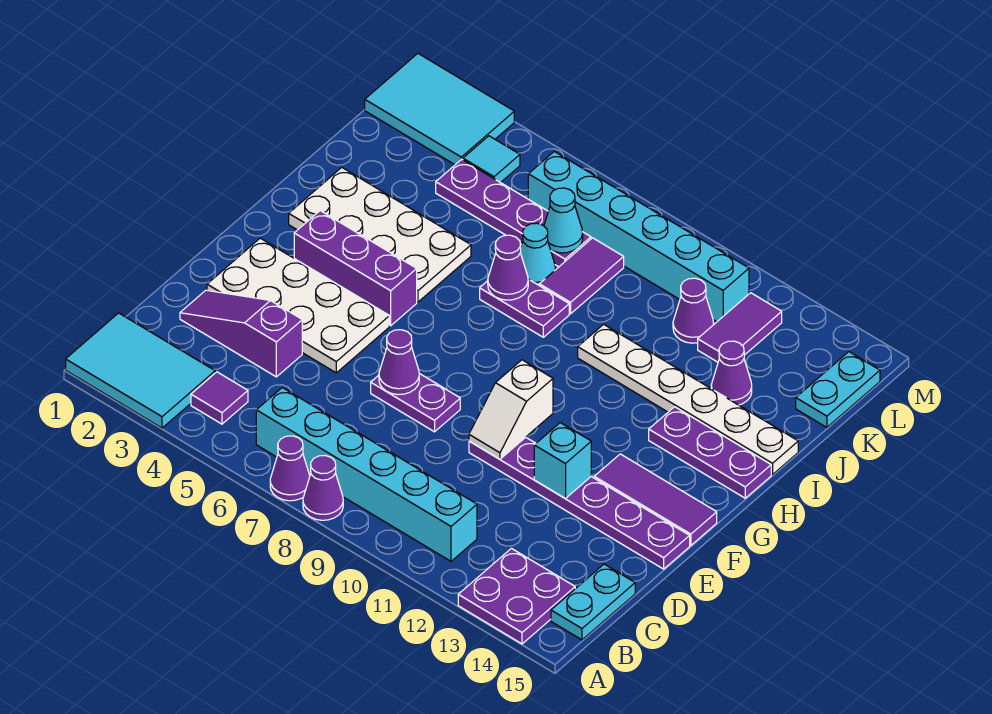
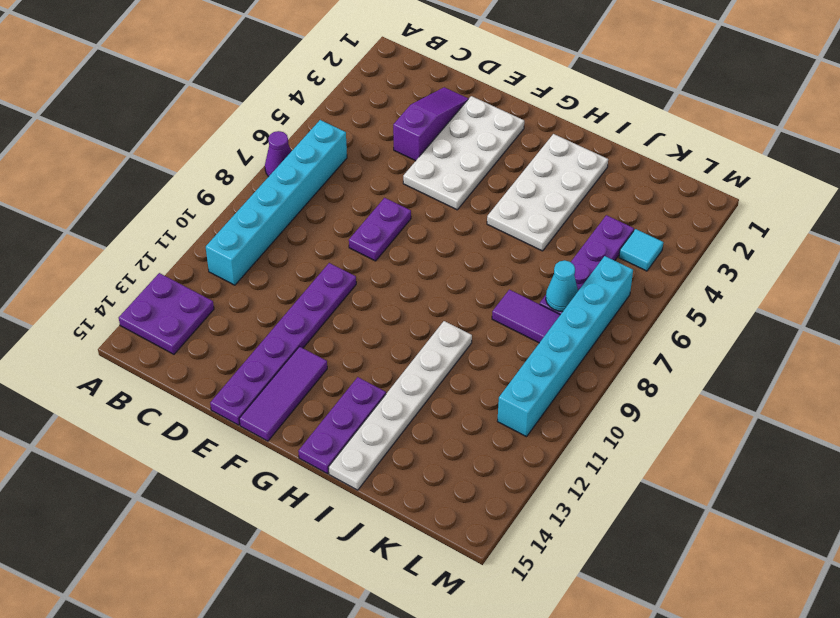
none -> cyan 2x3 tile [66,313,215,428]
none -> purple 1x1 cone [303,456,343,520]
none -> purple 1x1 tile [191,372,248,424]
none -> cyan 1x2 plate [551,564,635,640]

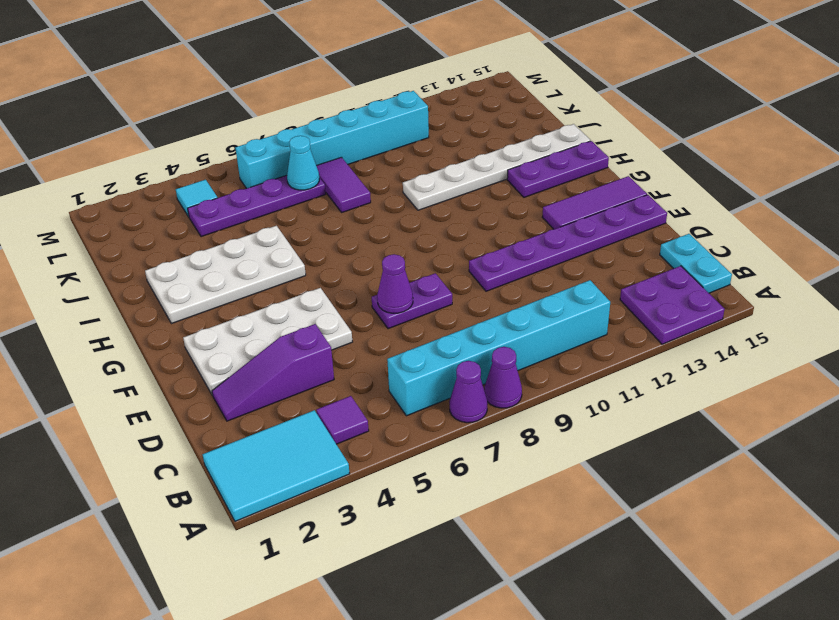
none -> purple 1x3 brick [294,211,417,326]
none -> purple 1x2 plate [480,279,569,337]
none -> cyan 1x1 cone [521,223,555,285]
none -> purple 1x1 cone [711,341,752,405]

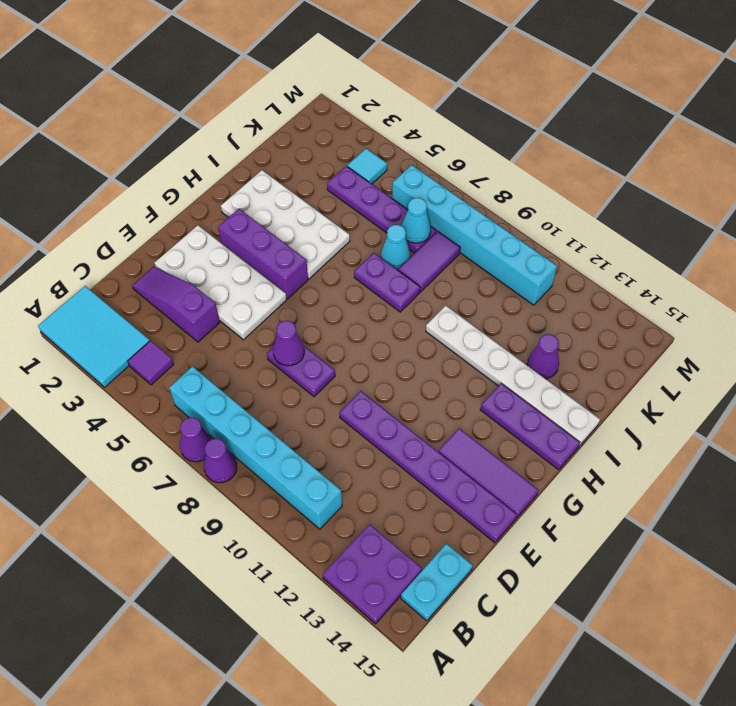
none -> purple 1x1 cone [673,278,714,343]
none -> purple 1x2 tile [698,293,782,362]
none -> cyan 1x2 plate [796,352,880,427]
none -> cyan 2x3 tile [365,54,514,165]

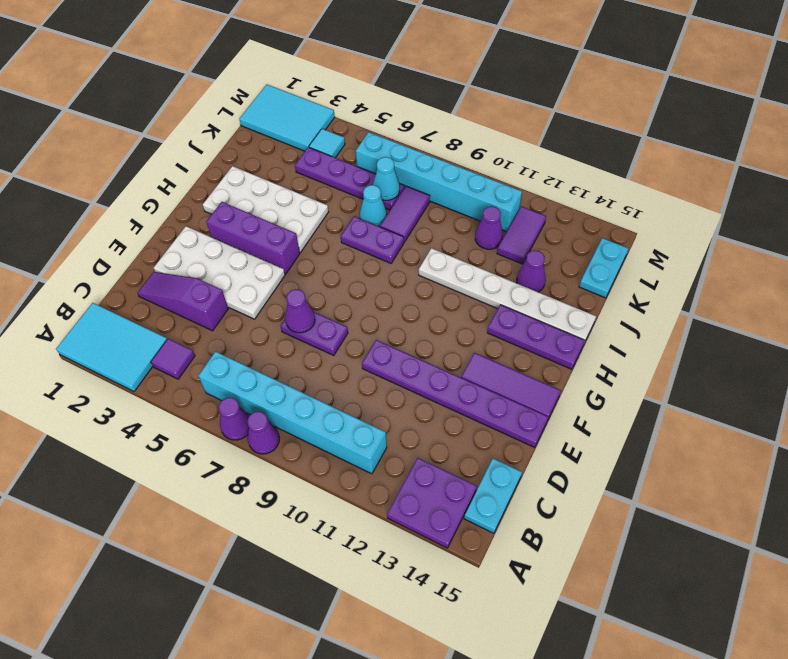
none -> white 1x2 slope [469,360,553,459]
none -> cyan 1x1 brick [534,423,591,498]
none -> purple 1x1 cone [488,235,528,300]

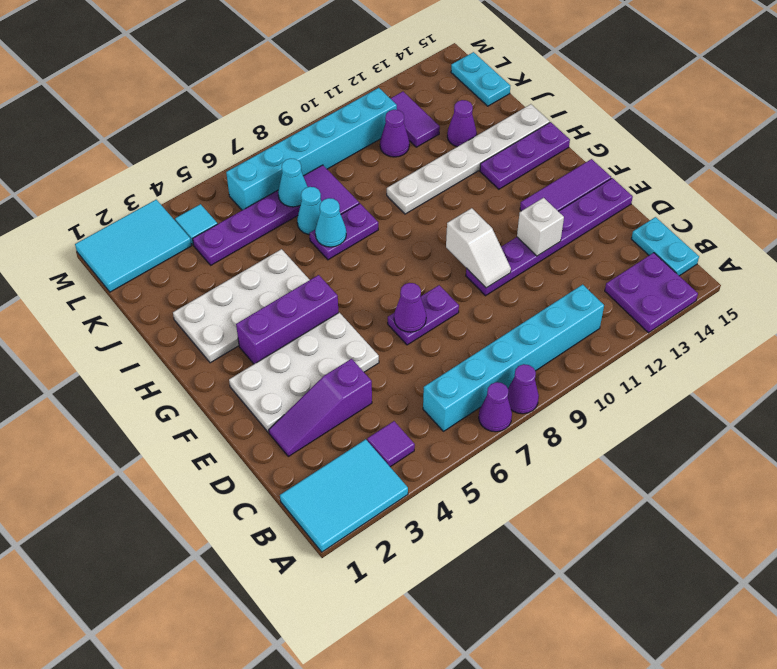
white 1x1 brick [517,198,564,256] -> cyan 1x1 brick [534,423,591,498]
cyan 1x1 cone [315,198,346,247] -> purple 1x1 cone [488,235,528,300]

